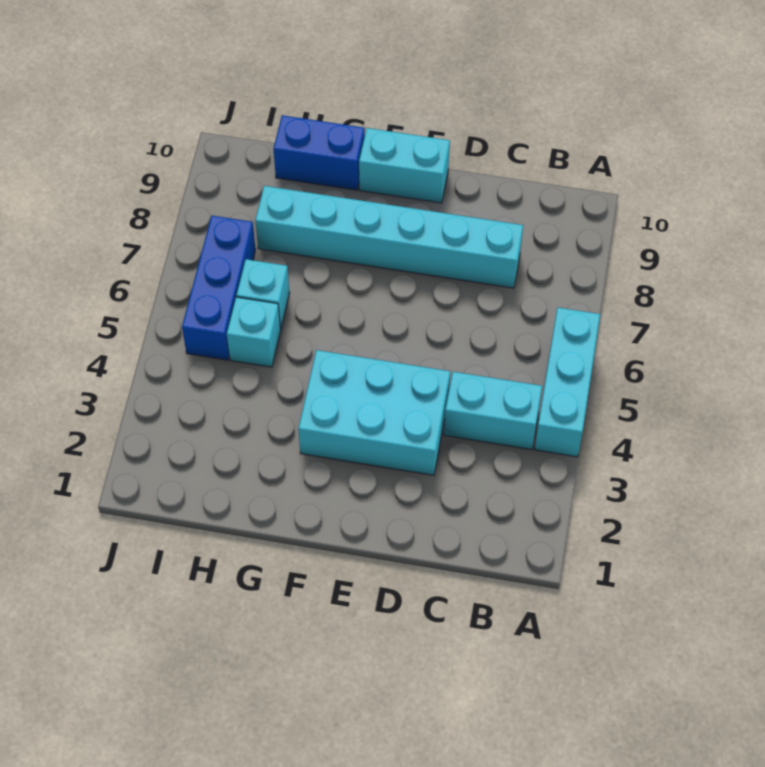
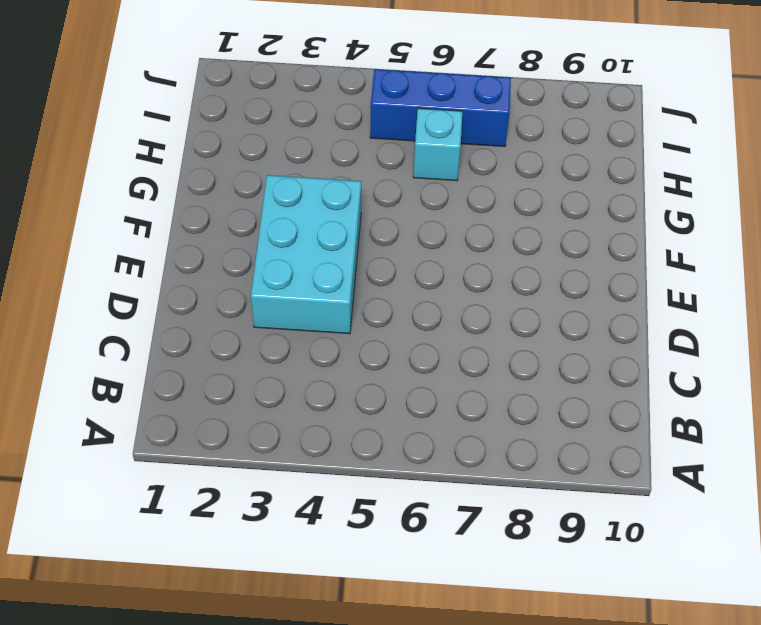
none -> cyan 1x3 brick [535,308,600,457]
none -> cyan 1x2 brick [444,372,542,449]

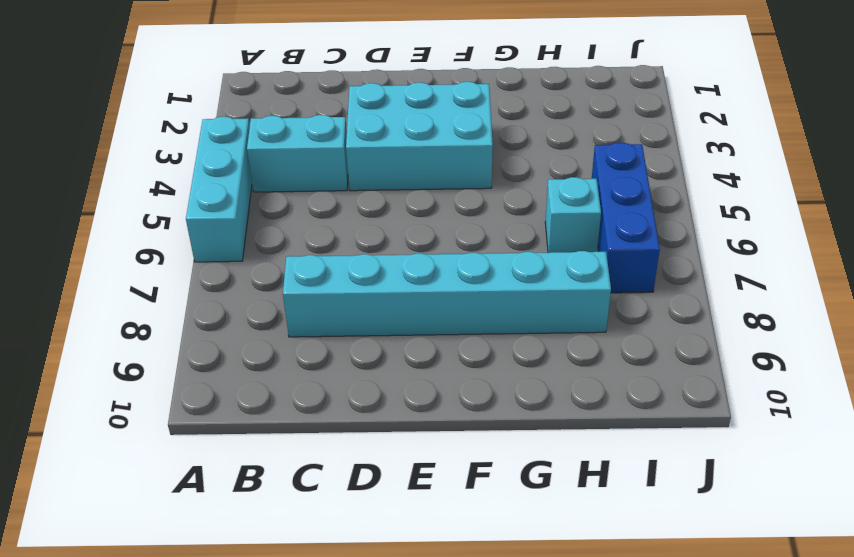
none -> cyan 1x2 brick [359,128,450,203]
none -> blue 1x2 brick [273,115,365,190]

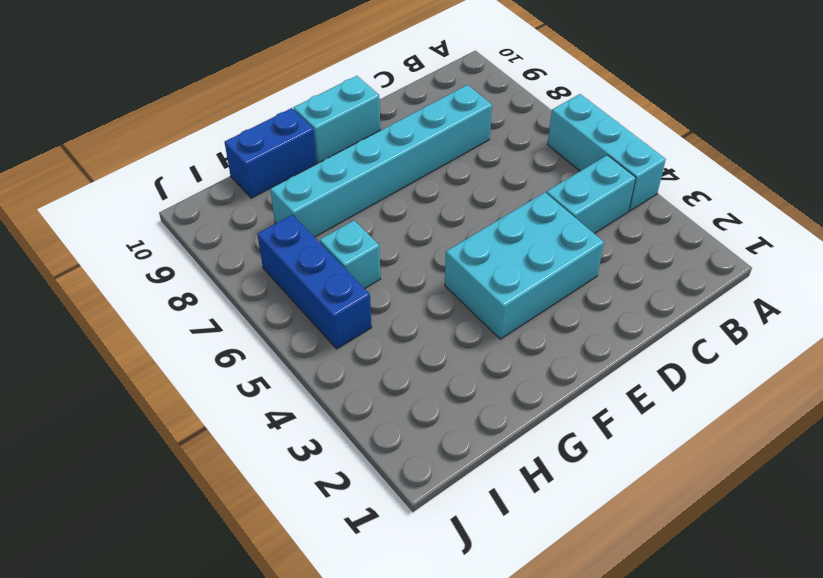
none -> cyan 1x1 brick [227,297,281,367]

